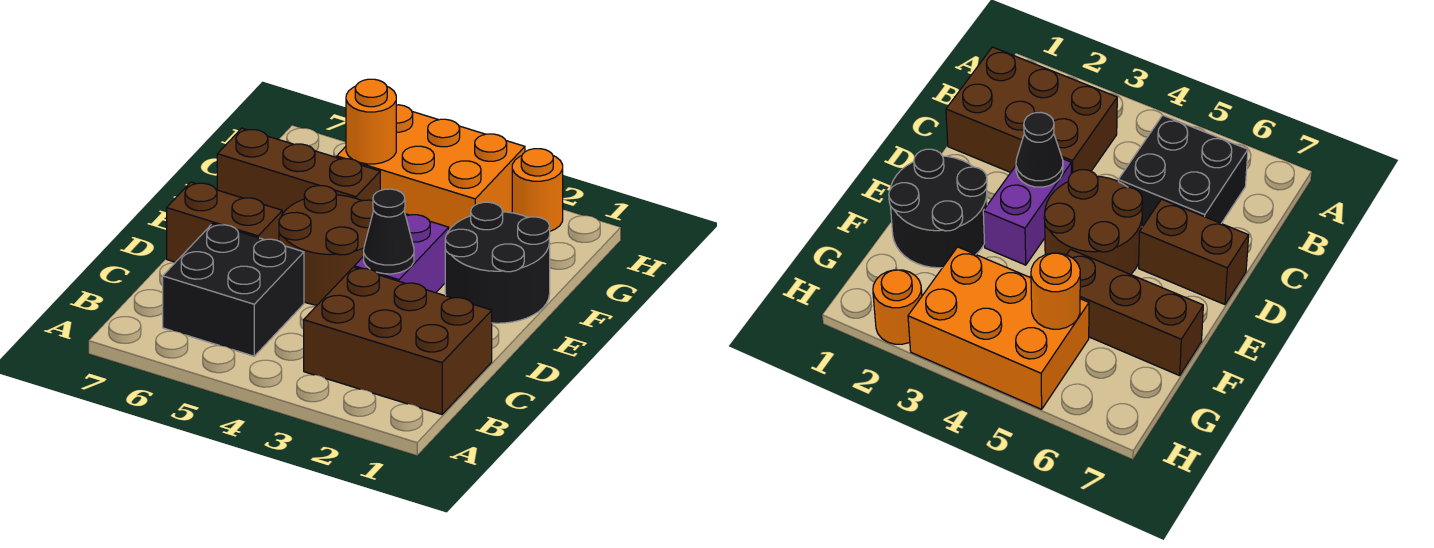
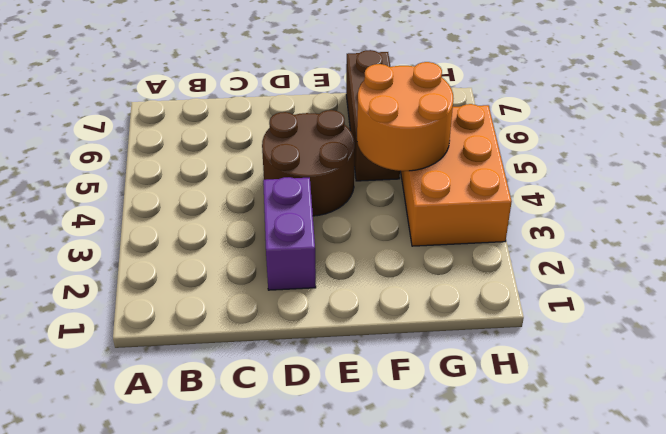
purple 1x2 brick [263,177,316,290] -> purple 1x2 brick turned to [354,214,449,293]
orange 2x2 round brick [357,62,454,171] -> orange 1x1 round brick [346,79,396,164]
none -> brown 2x3 brick [304,267,492,414]
none -> black 2x2 brick [163,224,304,356]

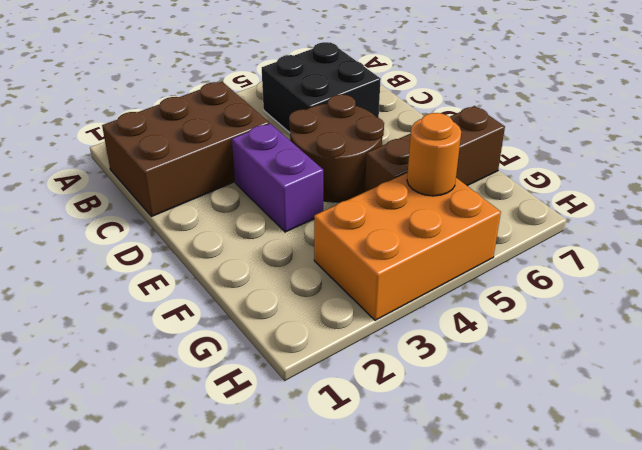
none -> brown 1x2 brick [167,182,282,262]
none -> black 2x2 round brick [445,202,550,323]

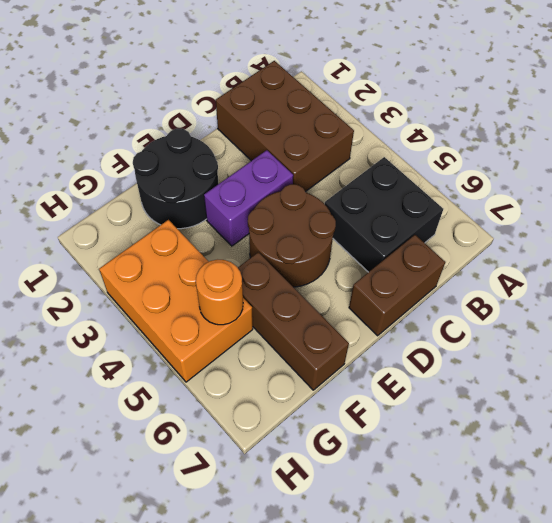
brown 1x2 brick [349,235,445,336] -> brown 1x2 brick turned to [167,182,282,262]
none -> orange 1x1 round brick [512,149,563,231]
none -> black 1x1 cone [364,189,414,274]

